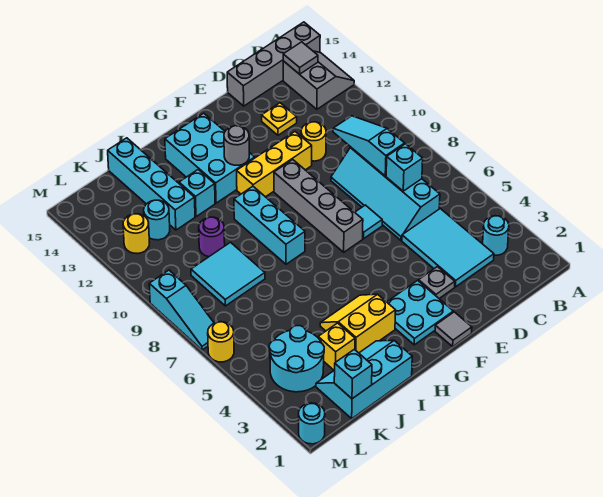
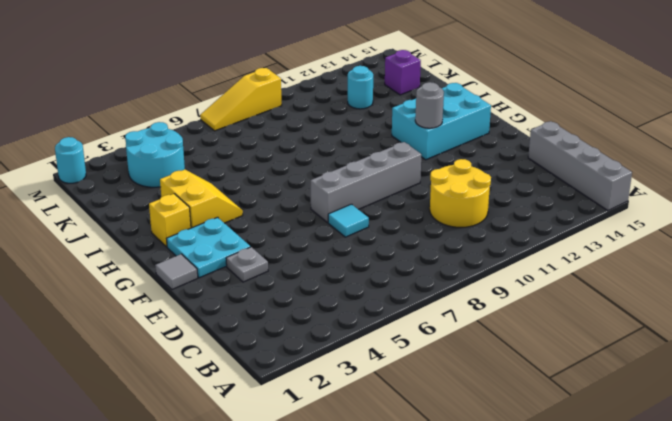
yellow 2x2 round brick [430,159,491,227] -> yellow 1x1 round brick [301,122,326,161]
yellow 1x1 brick [149,194,191,247] -> yellow 1x1 brick moved to [318,323,355,370]
purple 1x1 brick [385,50,421,95] -> none
yellow 1x3 slope [200,68,282,131] -> cyan 1x3 slope [149,270,214,350]
none -> grey 2x2 slope [283,51,354,109]
none -> cyan 1x1 round brick [483,216,509,255]
none -> cyan 2x3 tile [402,209,494,287]
none -> cyan 2x4 slope [331,147,440,240]

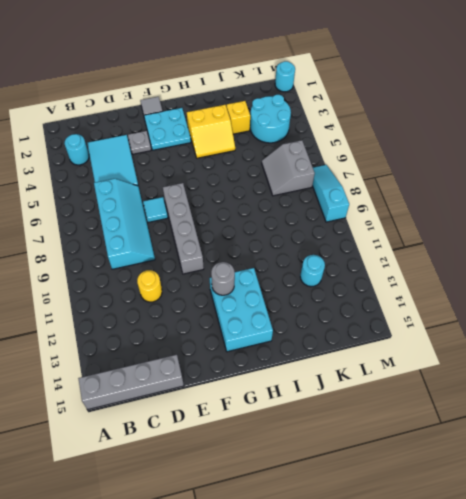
grey 2x2 slope [262,140,315,196] -> grey 2x2 slope moved to [283,51,354,109]
none -> yellow 1x1 plate [262,103,297,135]
none -> yellow 1x3 brick [237,132,312,197]
none -> cyan 1x3 brick [234,186,305,264]
none -> cyan 2x3 slope [316,340,412,419]

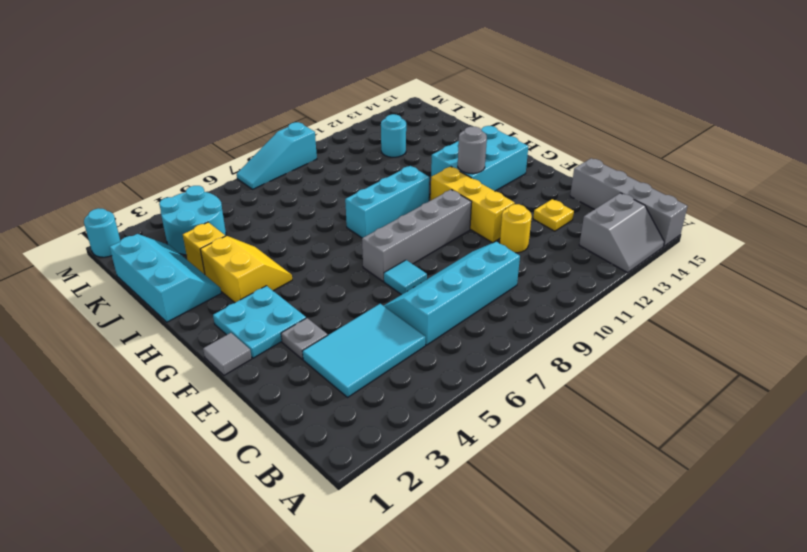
none -> cyan 1x1 round brick [483,216,509,255]
none -> cyan 1x1 brick [179,170,215,217]
none -> cyan 2x2 tile [191,242,265,306]
none -> purple 1x1 round brick [199,217,225,257]

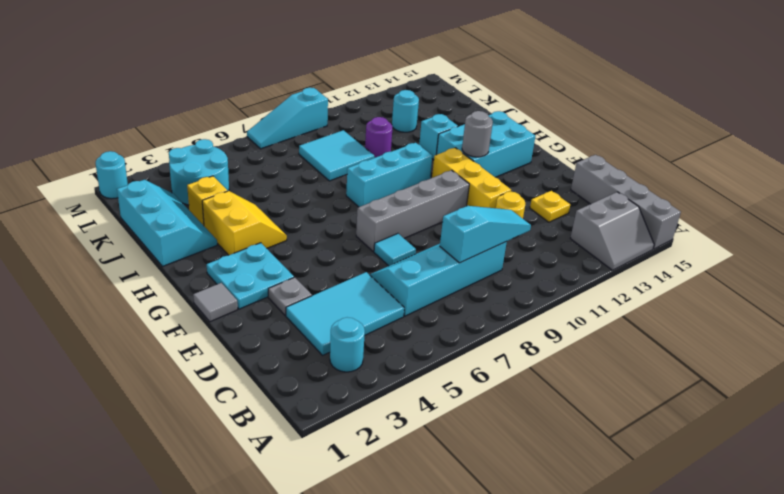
none -> cyan 1x4 brick [108,138,195,230]
none -> yellow 1x1 round brick [123,214,149,254]
none -> yellow 1x1 round brick [208,322,234,362]
none -> grey 1x1 tile [283,42,318,74]

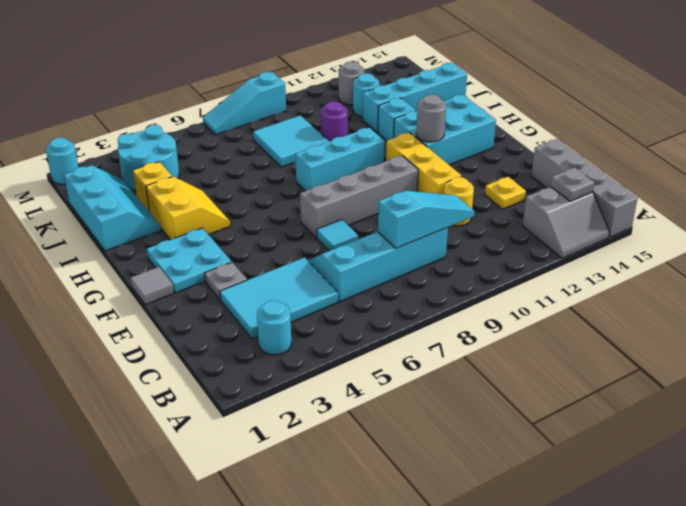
grey 1x1 plate [551,168,594,201] -> grey 1x1 tile [283,42,318,74]
grey 1x1 round brick [339,61,364,105] -> yellow 1x1 round brick [123,214,149,254]
none -> yellow 1x1 round brick [208,322,234,362]
none -> cyan 1x1 brick [386,144,423,191]
none -> cyan 1x1 brick [334,349,372,399]

